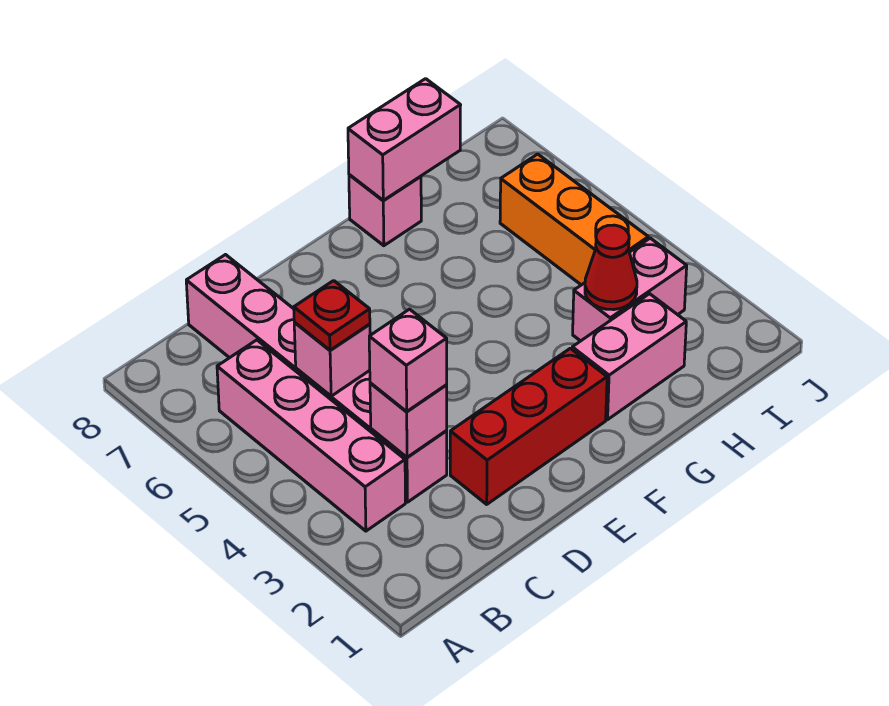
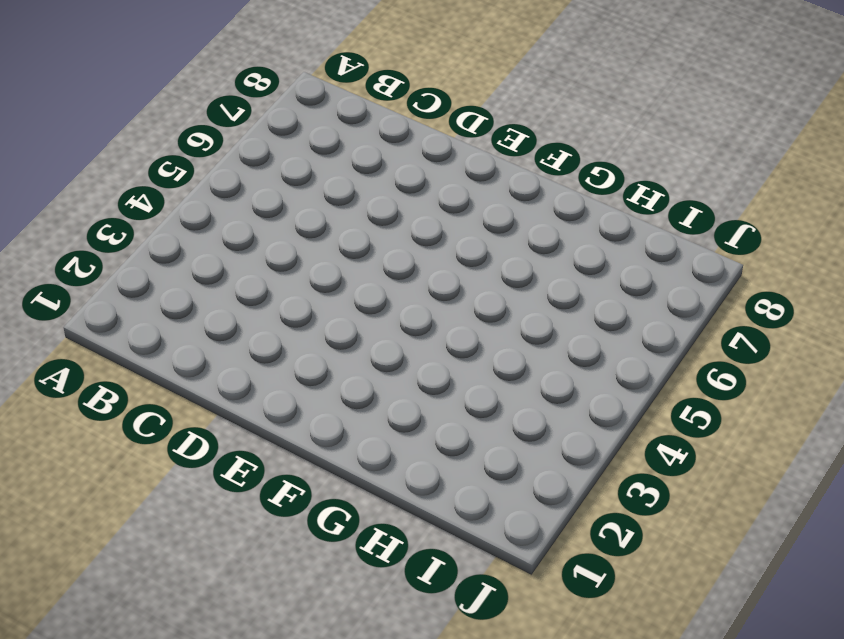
none -> pink 1x4 brick [217,340,405,531]
none -> pink 1x6 brick [186,255,447,502]
none -> red 1x3 brick [450,348,607,504]

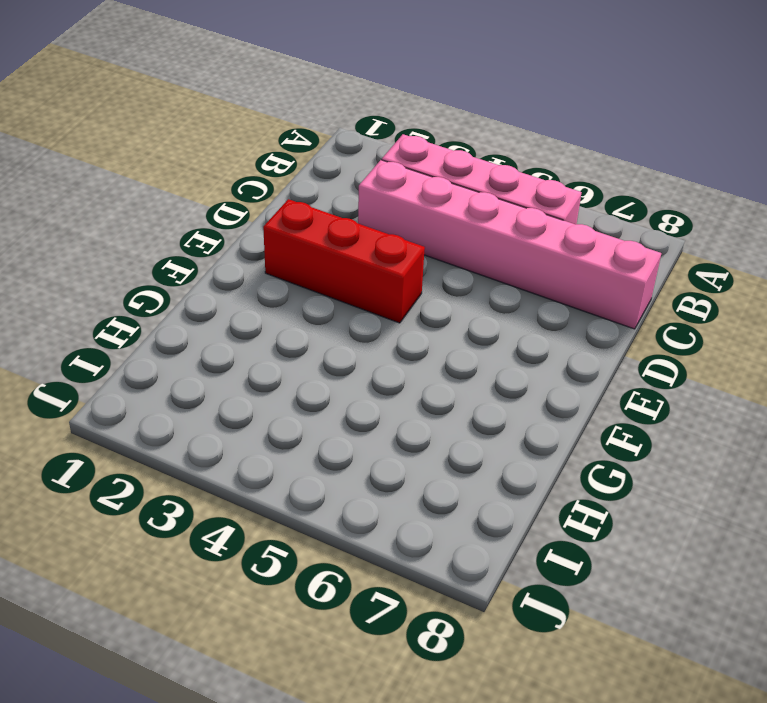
red 1x3 brick [263,199,425,323] -> red 1x3 brick turned to [450,348,607,504]
none -> pink 1x2 brick [572,294,686,420]
none -> pink 1x1 brick [349,175,421,246]
none -> pink 1x2 brick [573,238,687,341]

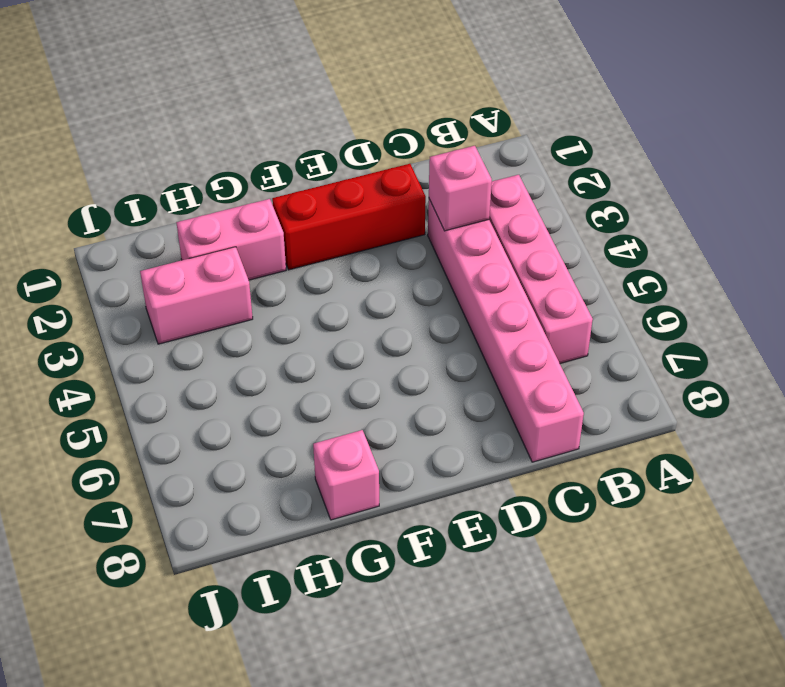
none -> orange 1x3 brick [500,154,648,285]
none -> pink 1x1 brick [294,322,370,396]
none -> pink 1x2 brick [348,79,461,201]

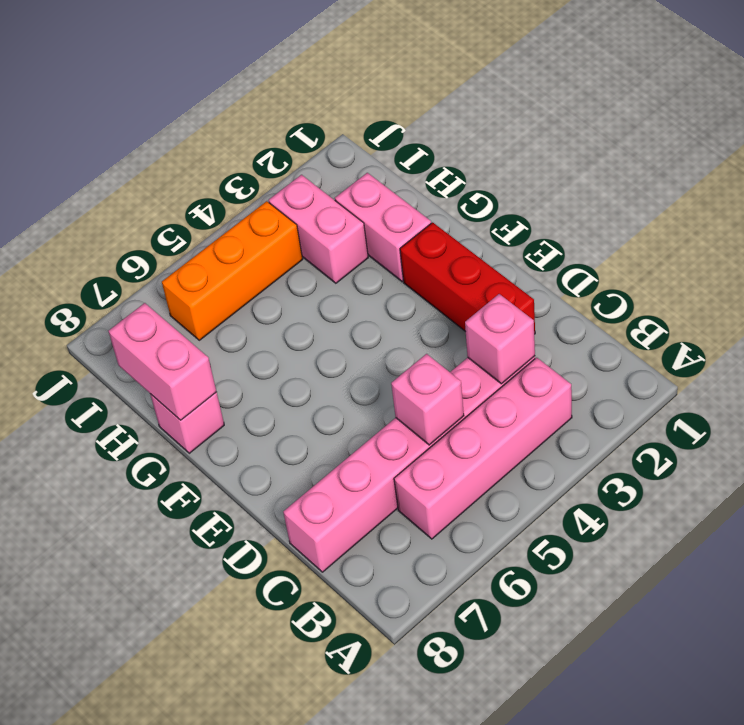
none -> red 1x1 cone [585,225,637,310]
none -> pink 1x1 brick [369,309,447,411]
none -> red 1x1 plate [294,281,370,350]

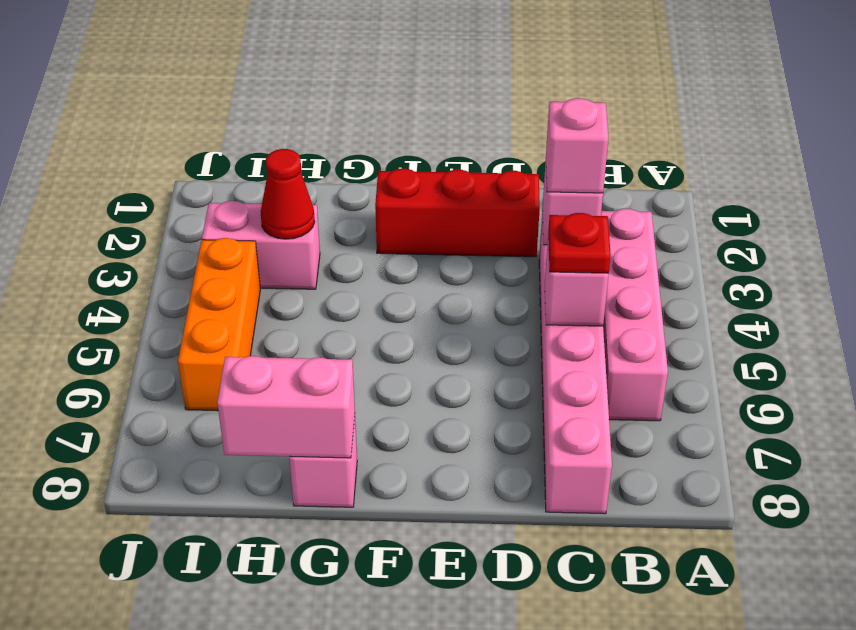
none -> pink 1x2 brick [572,294,686,420]

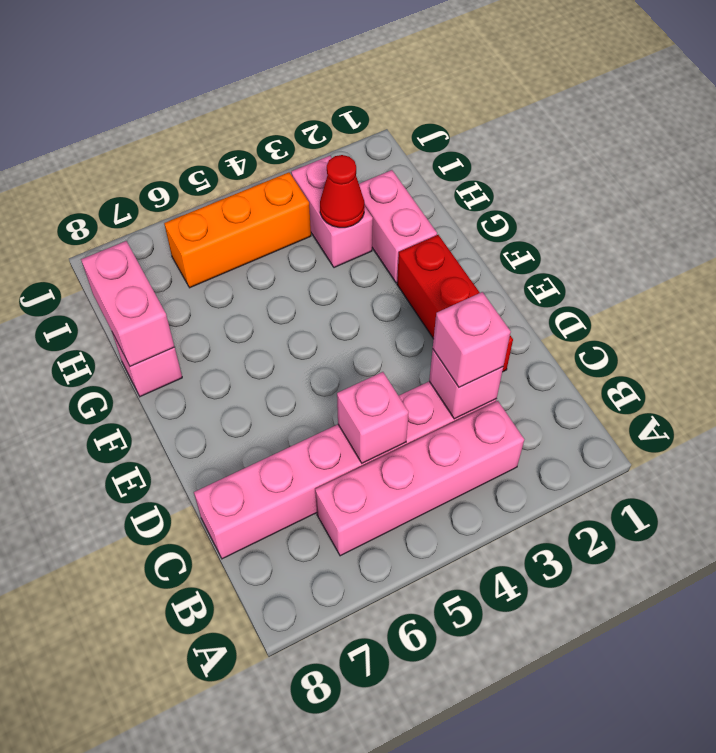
none -> red 1x1 plate [294,281,370,350]

